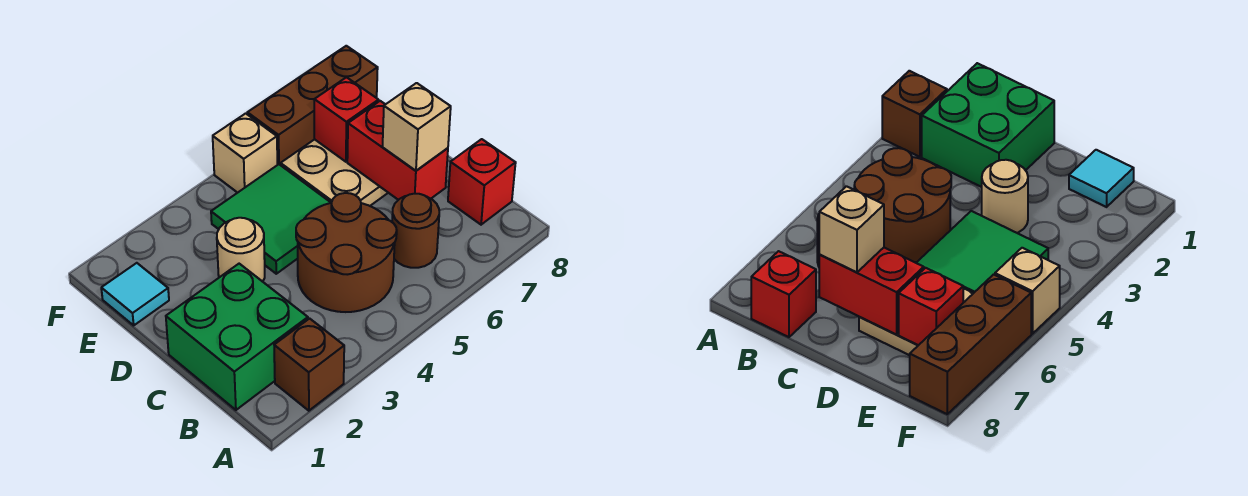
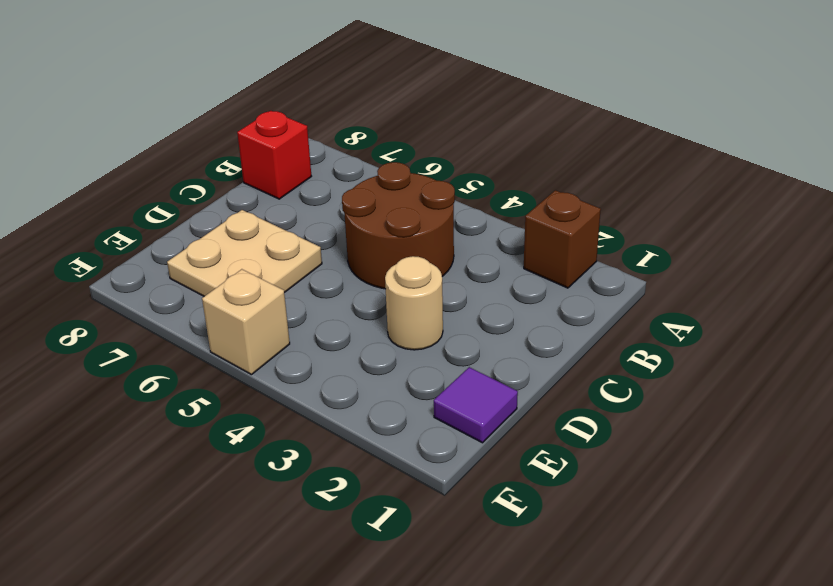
purple 1x1 tile [434,367,518,443] -> cyan 1x1 tile [101,263,169,325]
none -> green 2x2 brick [166,264,308,410]
none -> brown 1x1 round brick [392,194,439,268]
none -> green 2x2 tile [211,164,331,274]

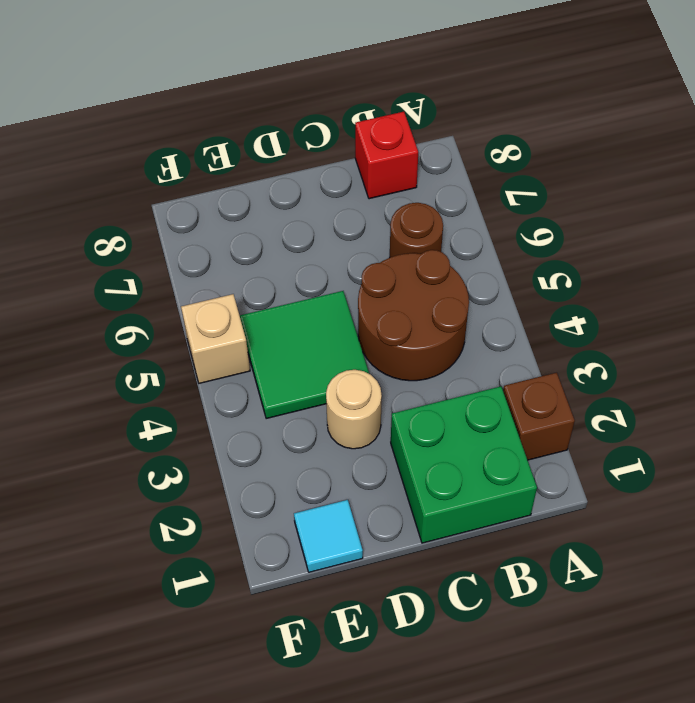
none -> tan 2x2 plate [281,139,388,206]
none -> brown 1x3 brick [247,46,378,165]
none -> red 1x2 brick [347,101,448,200]

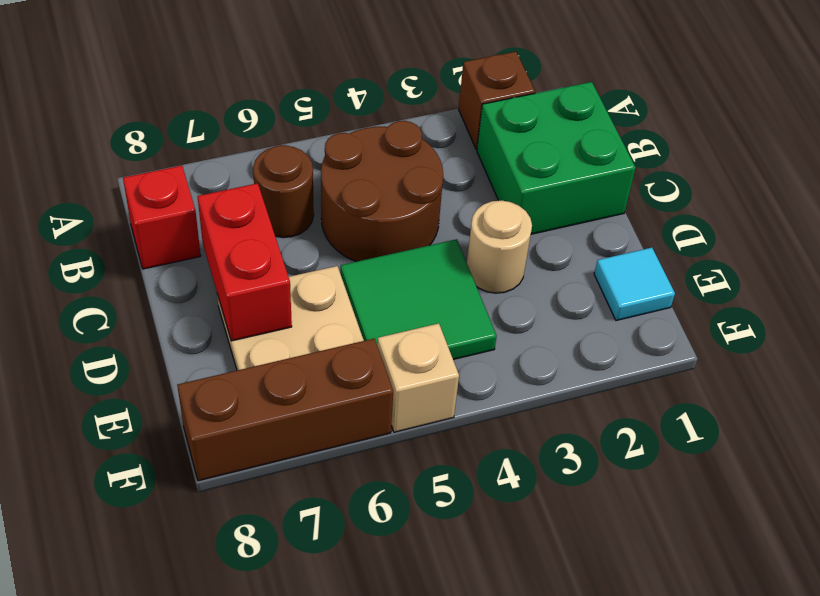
none -> red 1x1 brick [314,77,379,162]
none -> tan 1x1 brick [383,83,451,171]

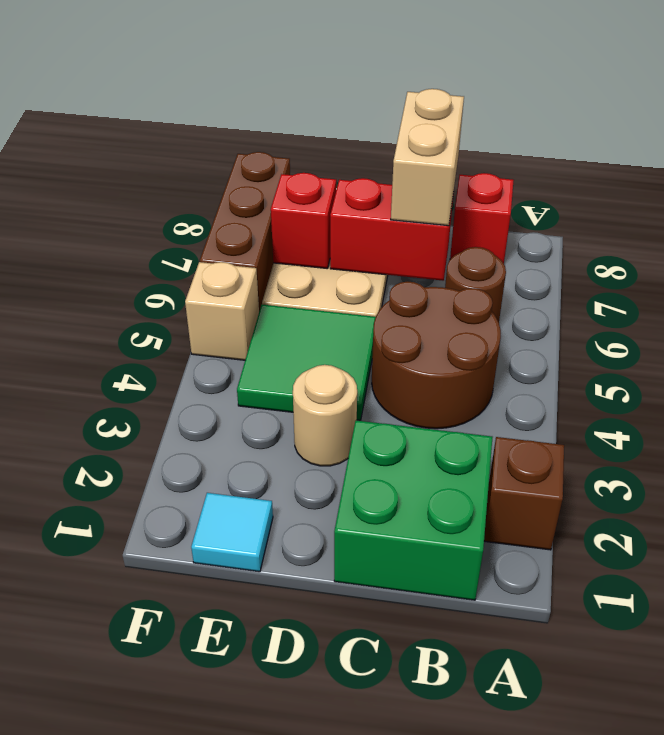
tan 1x2 brick [391,89,464,226] -> tan 1x1 brick [383,83,451,171]

